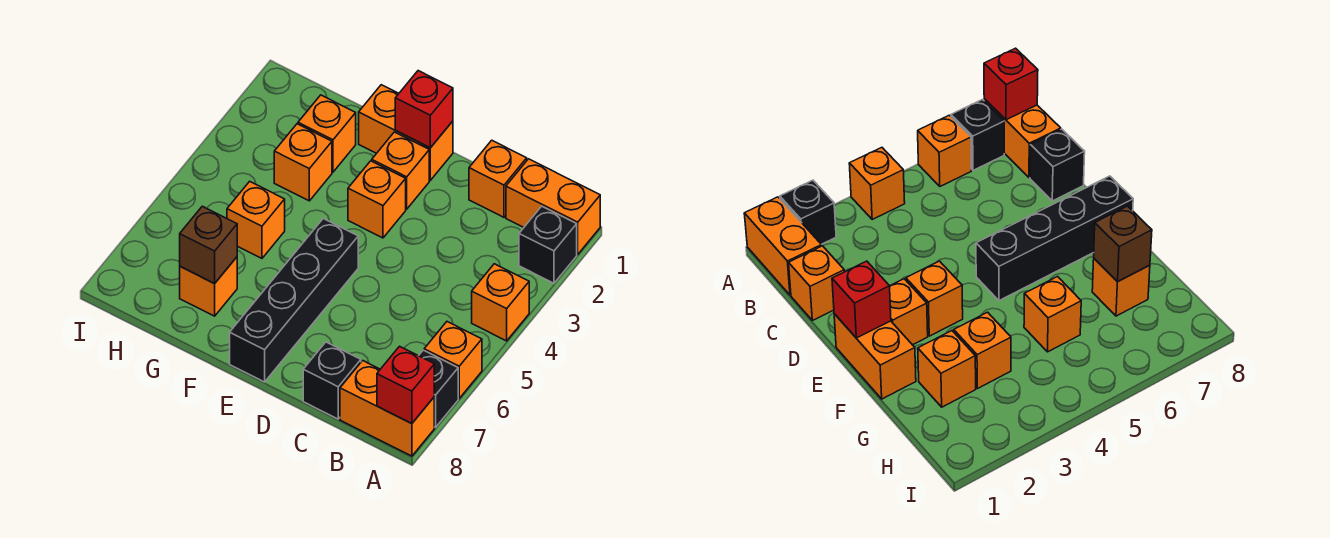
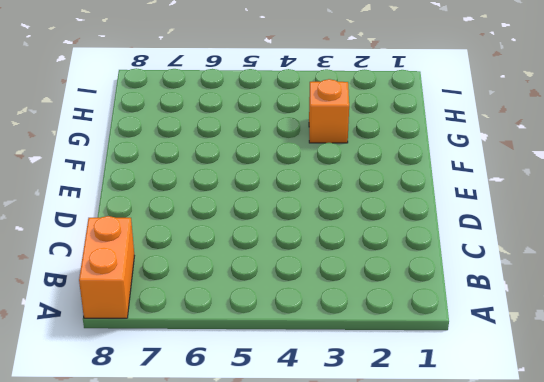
none -> orange 1x2 brick [506,159,600,254]
none -> black 1x1 brick [519,206,577,283]
none -> orange 1x1 brick [472,264,529,341]

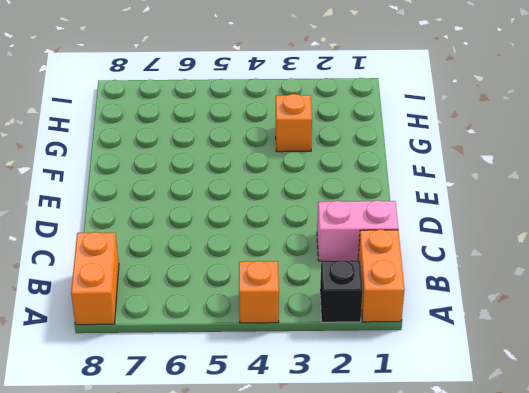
pink 1x2 brick [317,200,398,261] -> orange 1x1 brick [469,140,527,217]
none -> orange 1x1 brick [424,322,482,398]
none -> black 1x1 brick [419,350,458,427]
none -> black 1x1 brick [303,342,361,419]

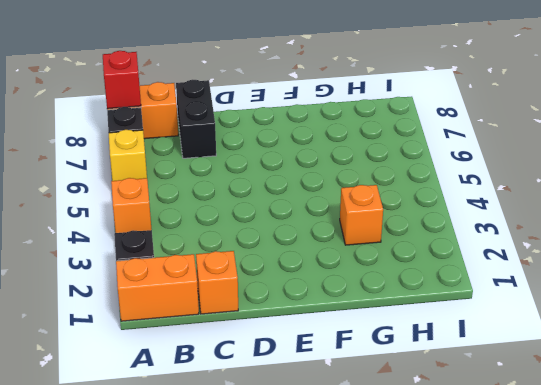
yellow 1x1 brick [109,130,147,181] -> orange 1x1 brick [424,322,482,398]
black 1x2 brick [176,80,216,158] -> black 1x1 brick [303,342,361,419]
none -> orange 1x2 brick [359,85,453,180]
none -> orange 1x1 brick [372,132,429,209]
none -> orange 1x1 brick [348,161,406,238]

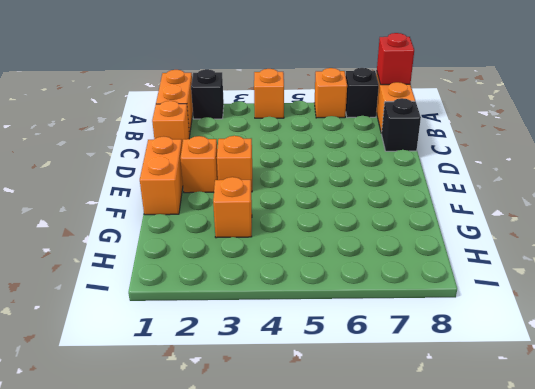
none -> black 1x4 brick [230,218,358,382]
none -> orange 1x1 brick [298,95,356,172]
none -> orange 1x1 brick [227,181,285,258]

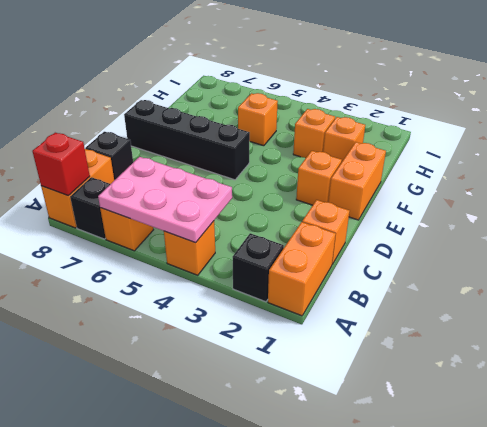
pink 2x3 plate [98,157,232,243] -> none
none -> orange 1x1 brick [348,161,406,238]
none -> orange 1x1 brick [180,257,237,316]
none -> red 1x1 brick [395,71,453,148]

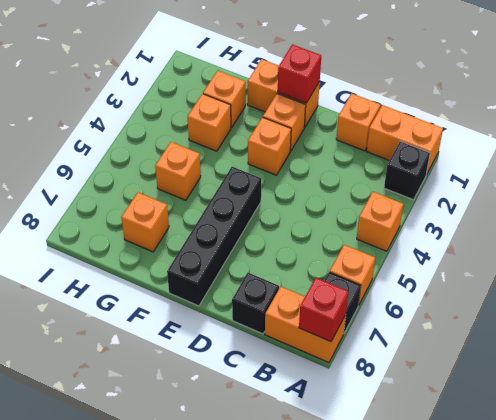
none -> brown 1x1 brick [180,206,237,284]

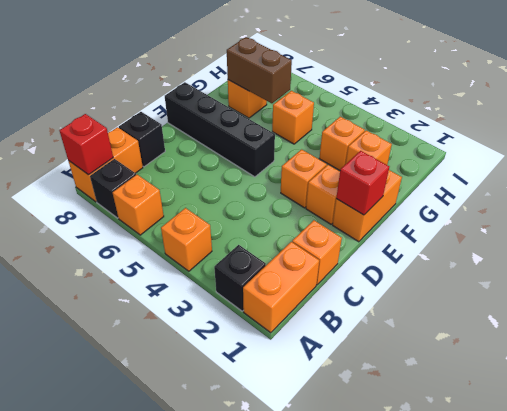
brown 1x2 brick [227,37,292,103] -> brown 1x1 brick [180,206,237,284]

